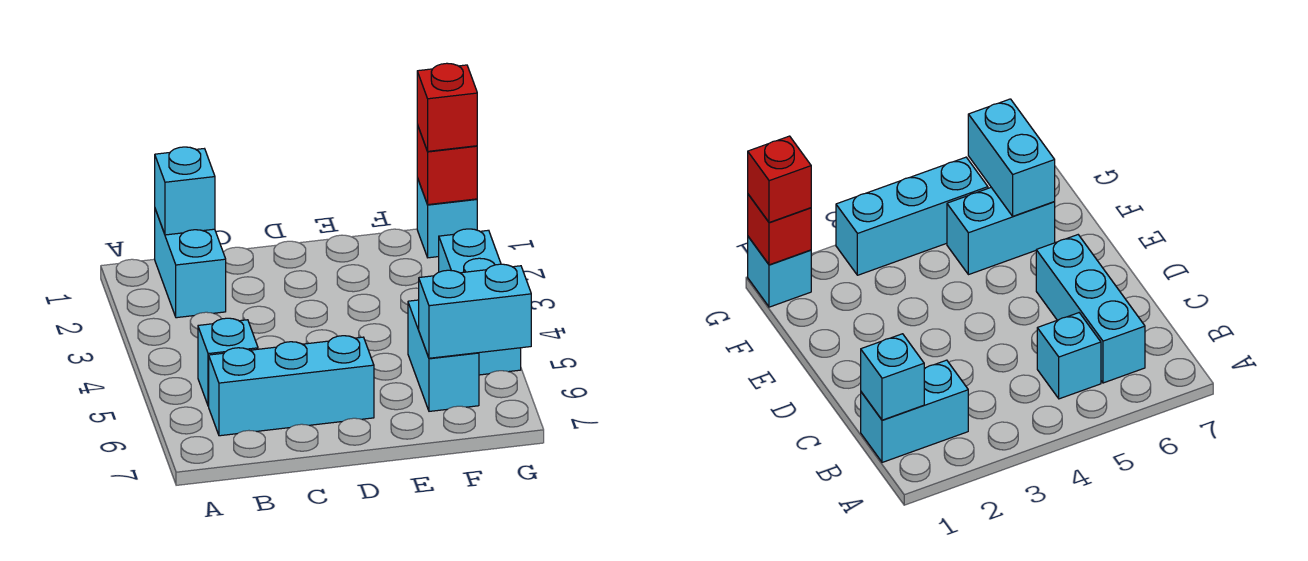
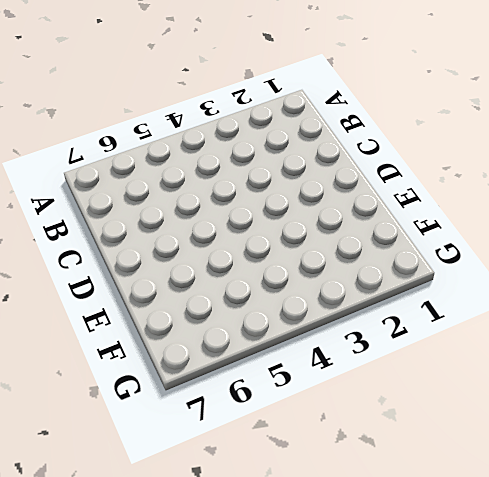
none -> cyan 1x2 brick [155,209,226,318]
none -> cyan 1x1 brick [198,318,258,406]

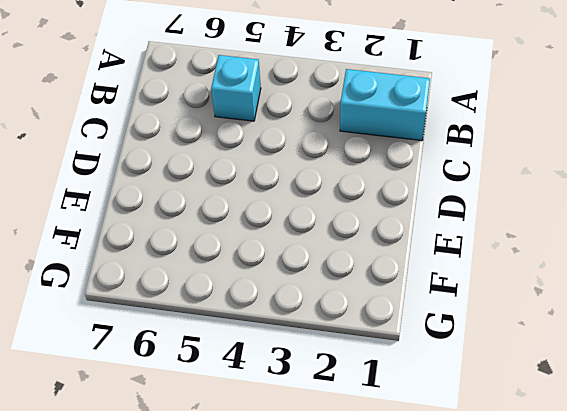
none -> cyan 1x3 brick [209,336,374,436]
none -> cyan 1x2 brick [408,300,479,411]

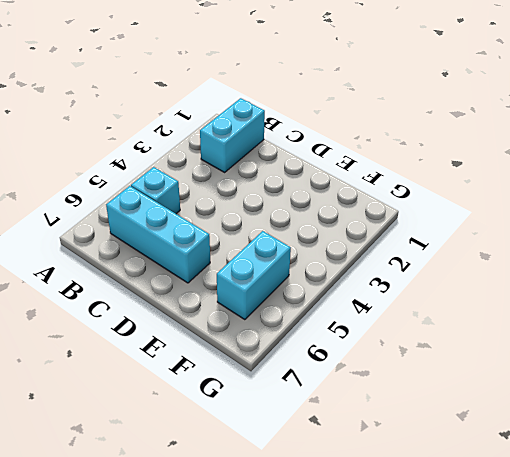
none -> cyan 1x1 brick [417,178,477,258]
none -> cyan 1x3 brick [439,229,521,375]

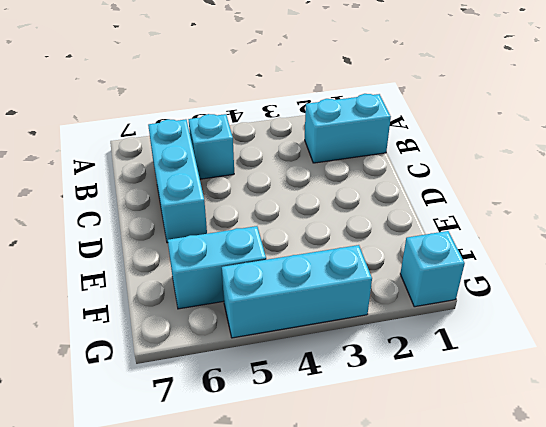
none -> cyan 1x1 brick [155,147,215,235]
none -> cyan 1x2 brick [419,264,531,358]

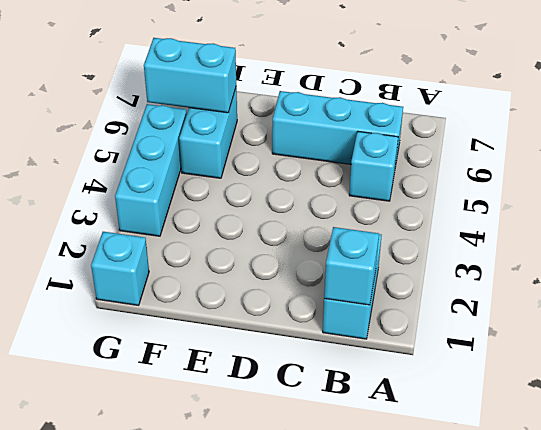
none -> red 1x1 brick [417,125,477,205]
none -> red 1x1 brick [417,63,477,151]

